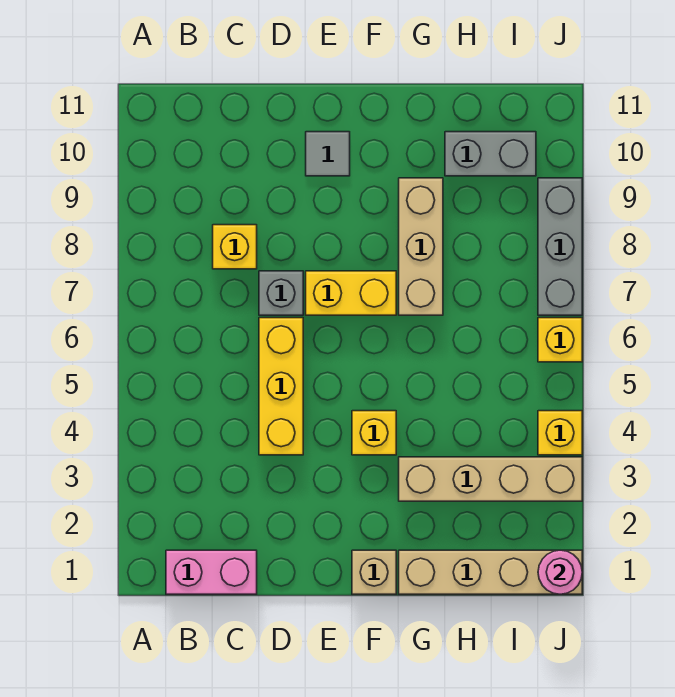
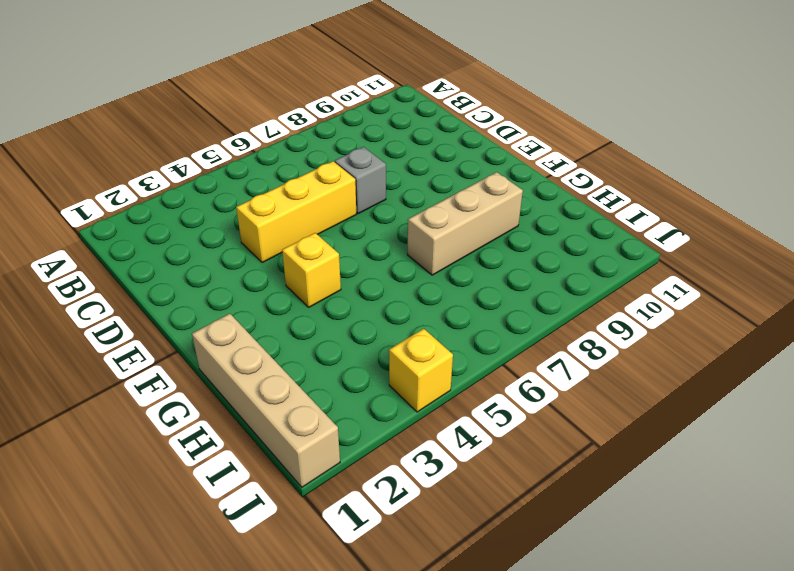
none -> pink 1x2 brick [166,550,257,594]
none -> yellow 1x1 brick [213,225,257,269]
none -> yellow 1x2 brick [306,271,396,315]

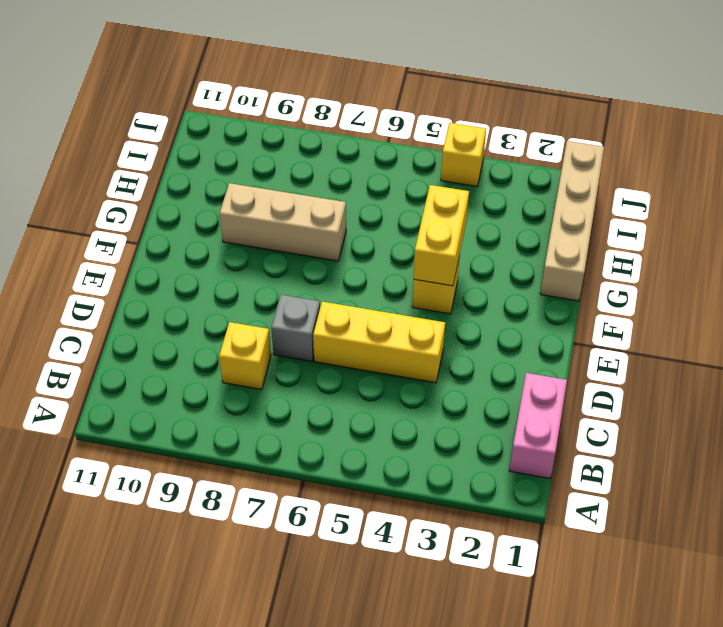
yellow 1x2 brick [414,185,469,286] -> yellow 1x2 brick moved to [306,271,396,315]
none -> grey 1x1 tile [306,132,350,176]
none -> tan 1x1 brick [352,550,396,594]
none -> tan 1x4 brick [399,457,582,501]

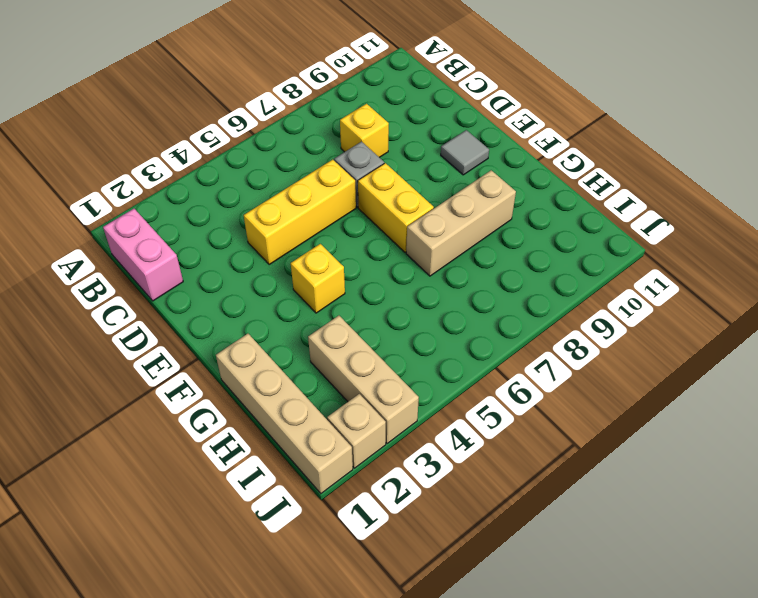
tan 1x3 brick [308,316,419,444] -> tan 1x4 brick [399,457,582,501]
tan 1x1 brick [327,394,386,468] -> tan 1x1 brick moved to [352,550,396,594]
none -> grey 1x2 brick [445,132,536,176]
none -> yellow 1x1 brick [538,411,582,455]
none -> yellow 1x1 brick [538,318,582,362]

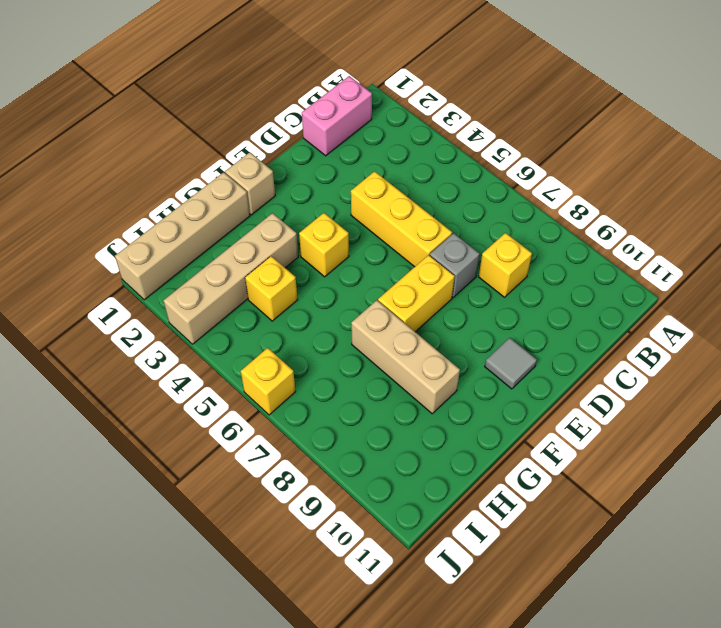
yellow 1x1 brick [245,256,297,321] -> yellow 1x1 brick moved to [538,411,582,455]
none -> grey 1x2 brick [445,132,536,176]
none -> grey 1x3 brick [538,178,582,315]
none -> pink 1x1 round brick [538,550,582,594]

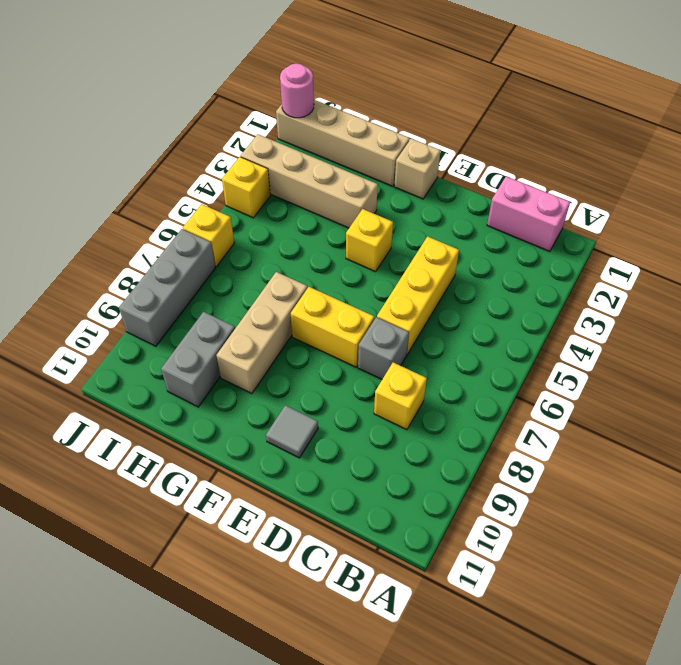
grey 1x2 brick [161,312,235,407] -> grey 1x2 brick turned to [445,132,536,176]

